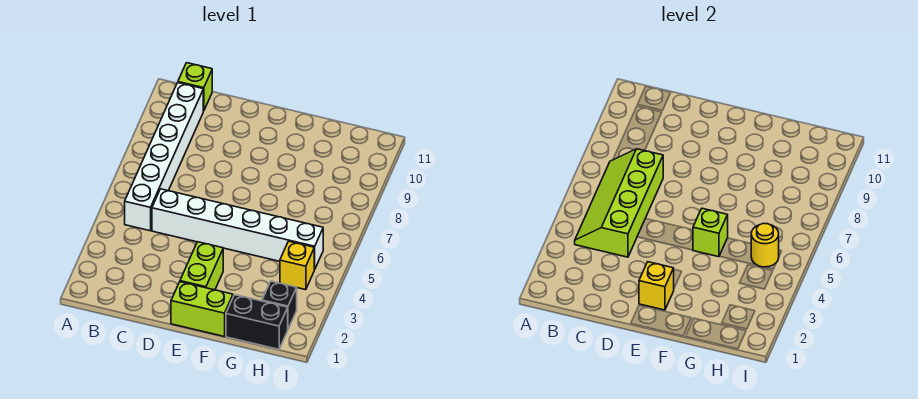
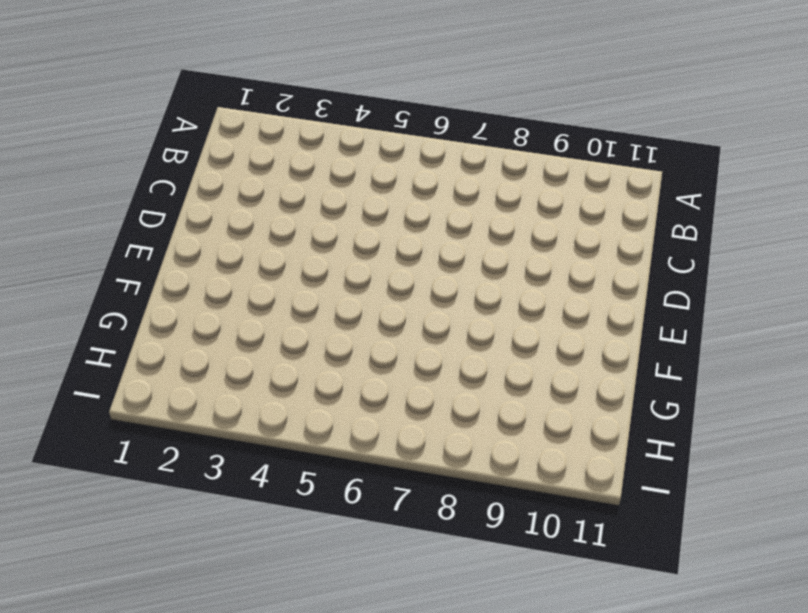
none -> white 1x6 brick [125,83,203,231]
none -> lime 1x1 brick [178,63,212,111]
none -> white 1x6 brick [152,189,323,269]

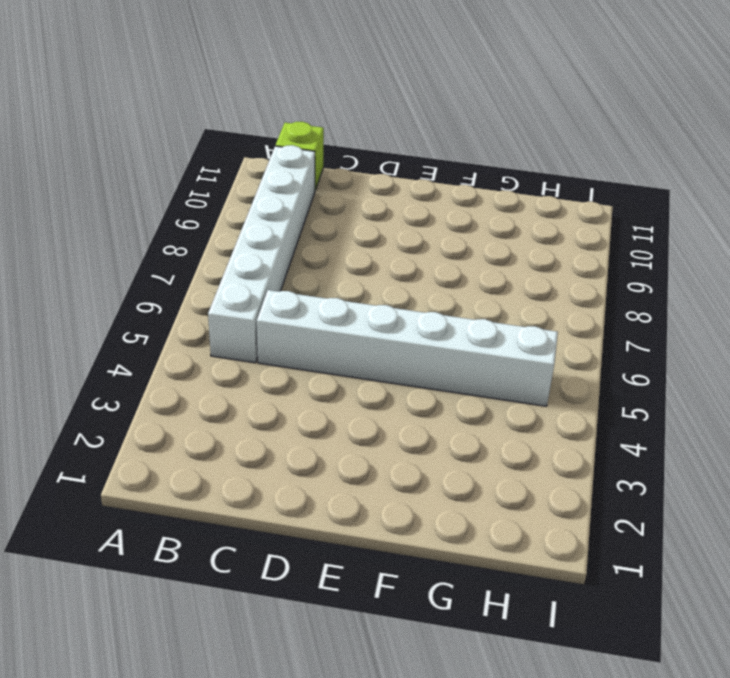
none -> lime 1x2 brick [171,282,233,336]
none -> lime 1x2 brick [180,242,223,290]
none -> black 1x2 brick [226,295,288,349]

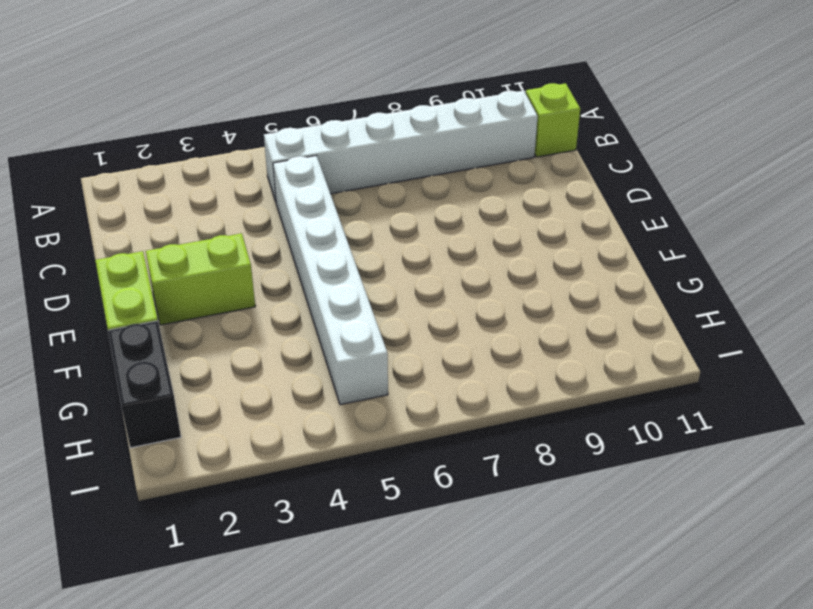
none -> black 1x1 brick [262,281,297,329]
none -> yellow 1x1 brick [280,241,315,290]
none -> lime 2x4 slope [575,149,663,257]

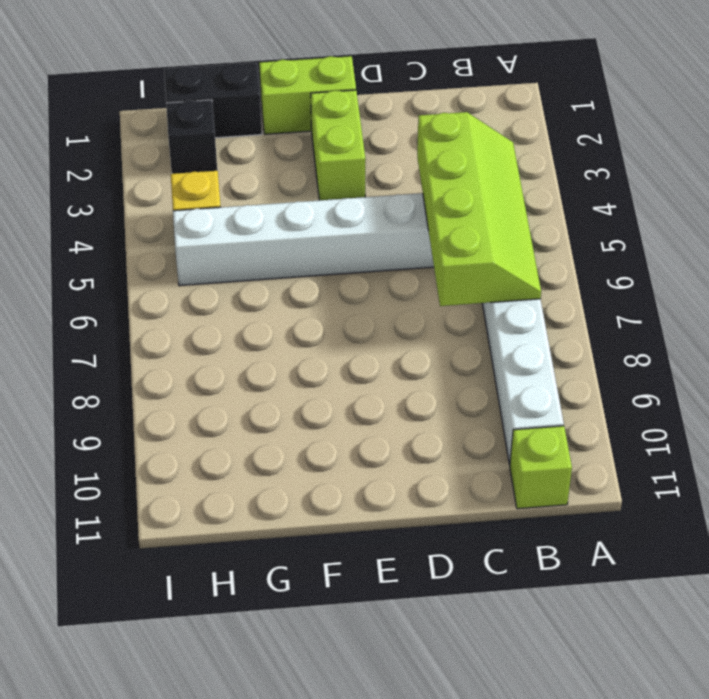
none -> yellow 1x1 brick [639,262,674,310]
none -> lime 1x1 brick [693,208,728,257]
none -> yellow 1x1 round brick [751,223,779,267]

